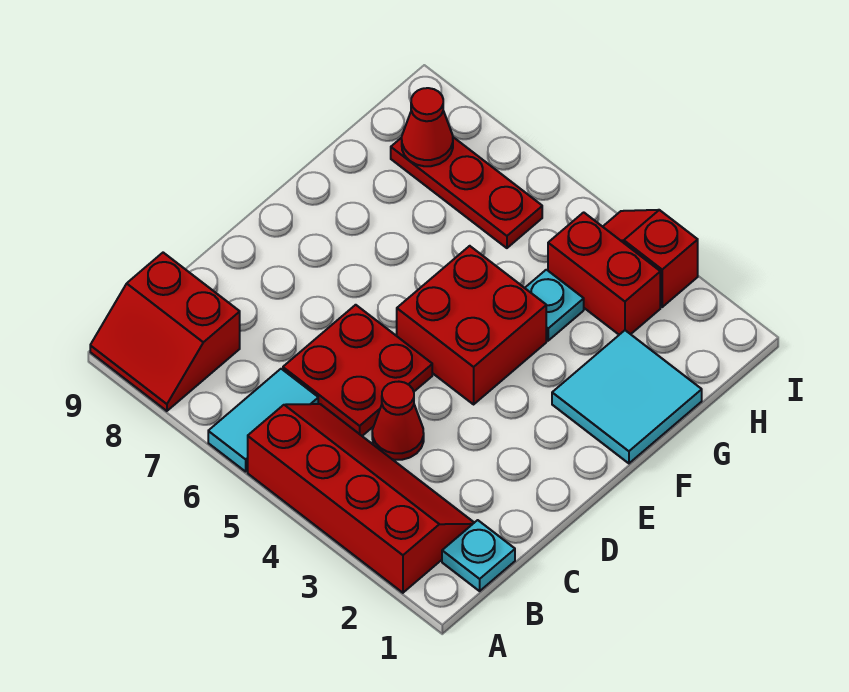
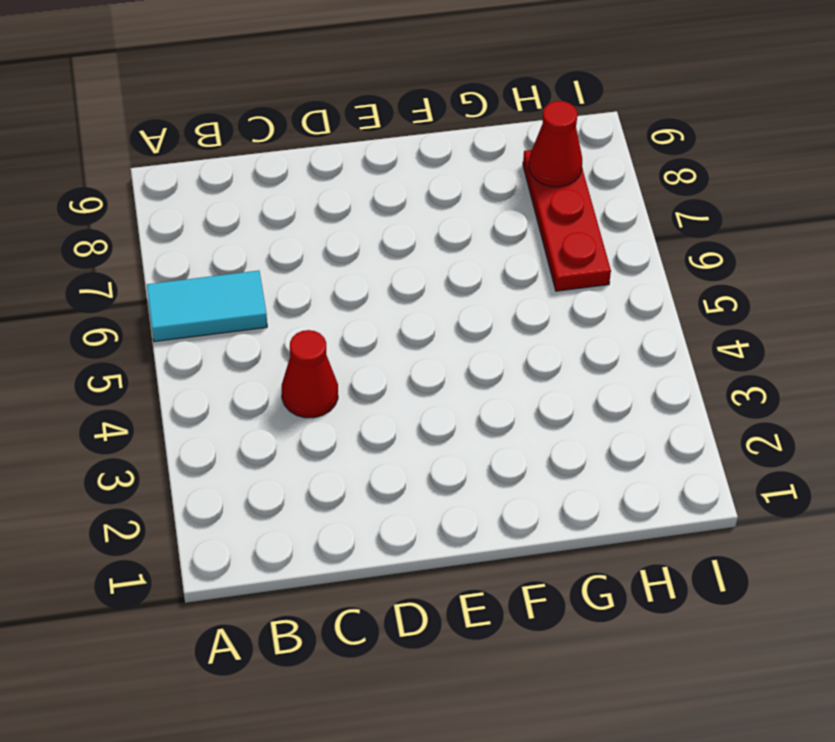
none -> red 2x4 slope [248,404,474,593]
none -> red 2x2 slope [90,253,240,411]
none -> cyan 1x1 plate [442,520,515,591]

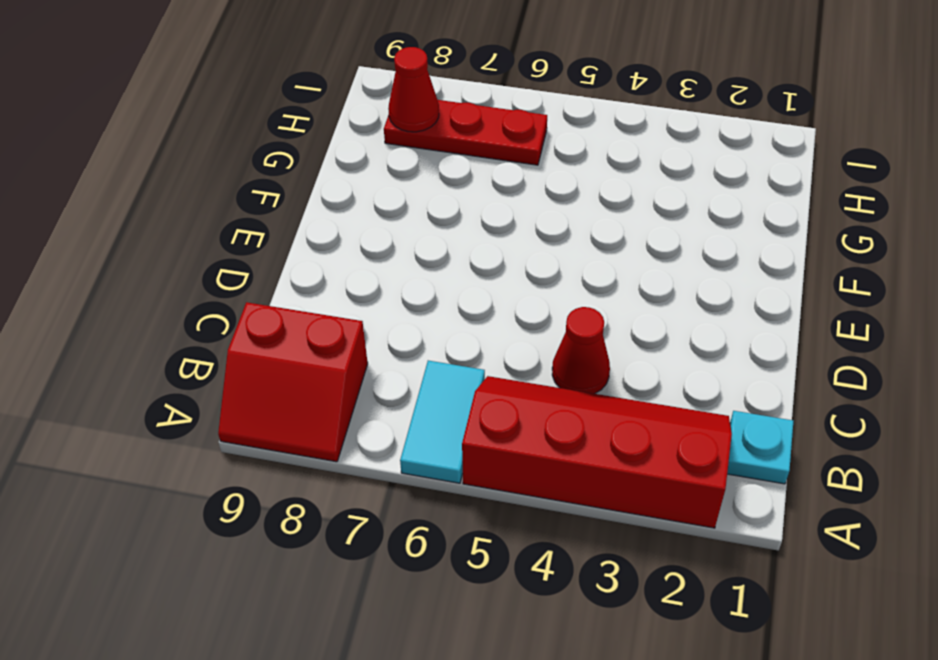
none -> red 2x2 plate [283,305,432,436]
none -> red 2x2 brick [397,246,546,404]
none -> cyan 2x2 tile [552,330,702,463]

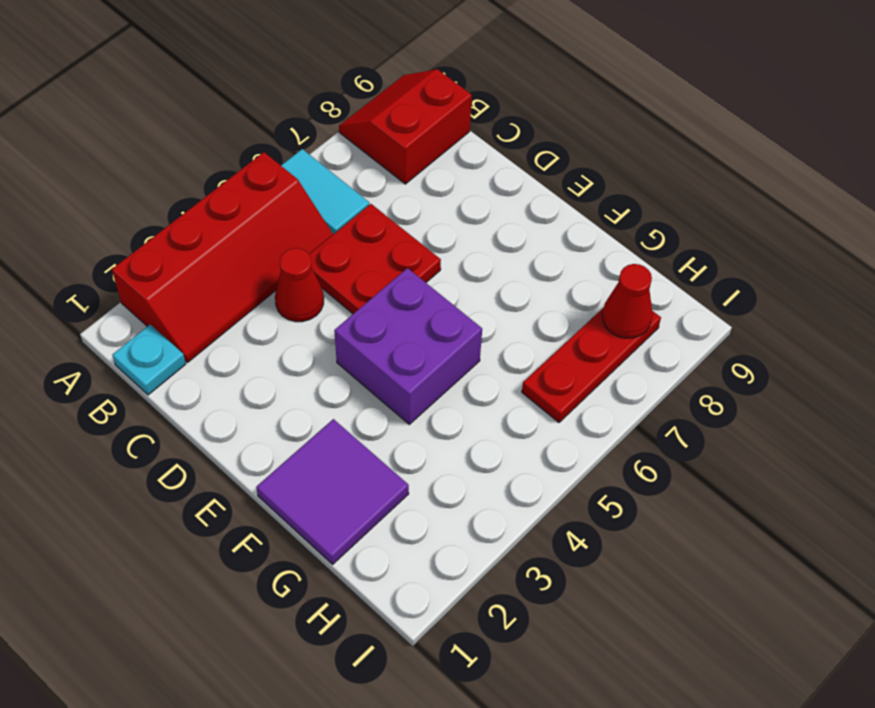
purple 2x2 brick [334,268,482,424] -> red 2x2 brick [397,246,546,404]
purple 2x2 tile [256,419,409,564] -> cyan 2x2 tile [552,330,702,463]
none -> cyan 1x1 plate [525,270,584,341]
none -> red 1x2 brick [548,212,660,335]
none -> red 1x2 slope [603,210,698,307]

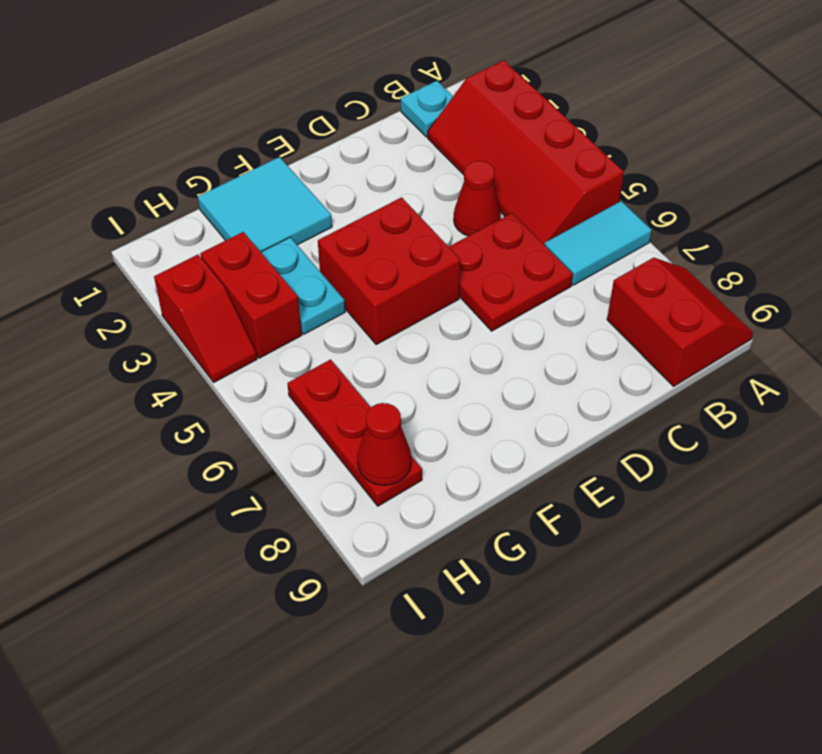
cyan 1x2 plate [261,237,345,334] -> cyan 1x1 plate [525,270,584,341]

